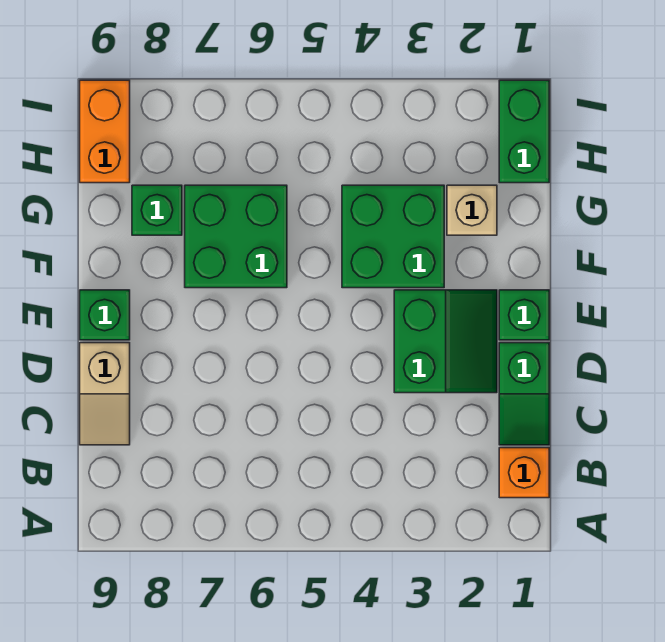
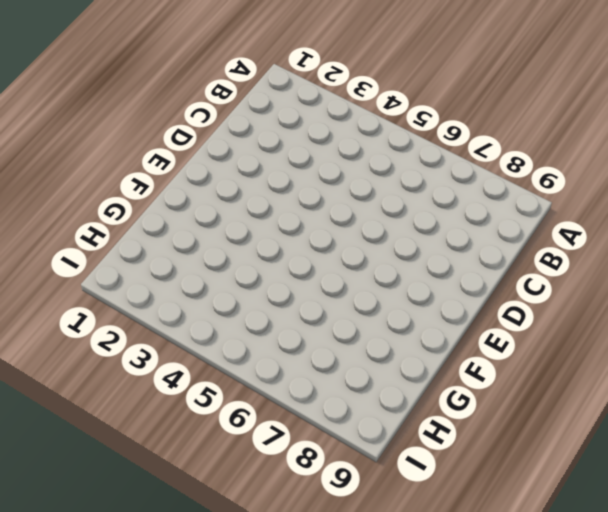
none -> orange 1x1 brick [499,448,549,498]
none -> green 1x2 slope [499,343,549,445]
none -> tan 1x2 slope [80,343,130,445]

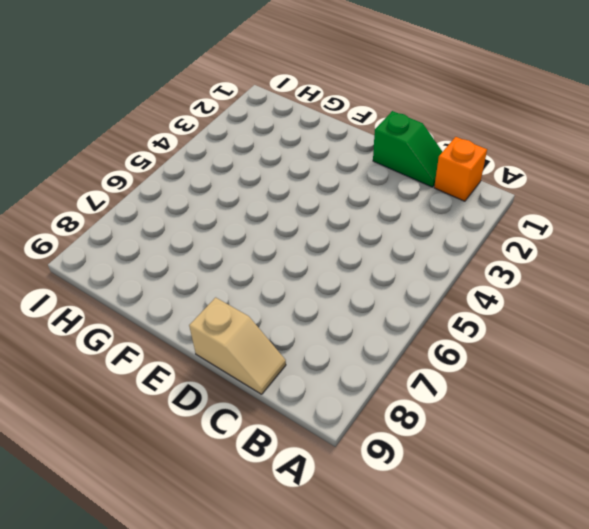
none -> green 2x2 slope [394,290,497,393]
none -> green 1x1 brick [499,290,549,340]
none -> green 1x1 brick [80,290,130,340]

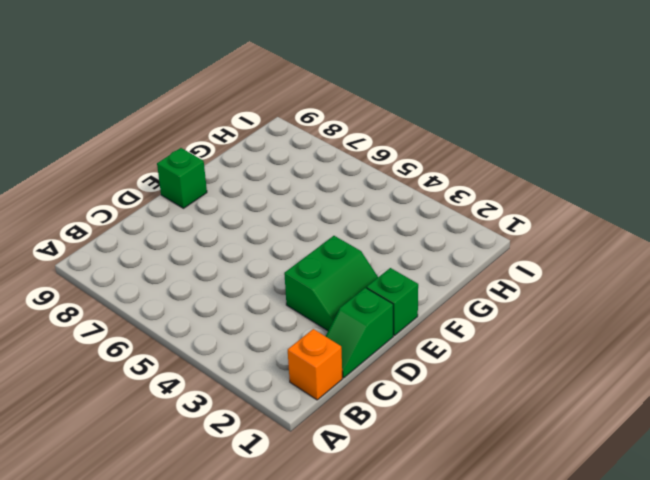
none -> tan 1x2 slope [80,343,130,445]
none -> green 2x2 brick [342,185,444,288]
none -> green 2x2 brick [185,185,287,288]

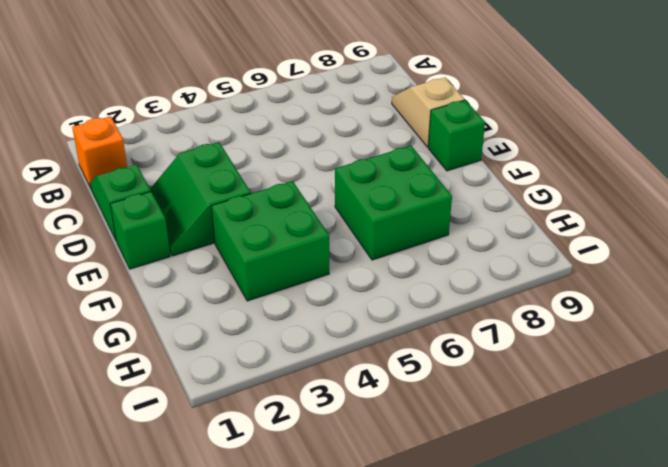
none -> tan 1x1 brick [447,185,497,235]
none -> green 1x1 brick [132,185,182,235]
none -> green 1x2 brick [499,80,549,183]

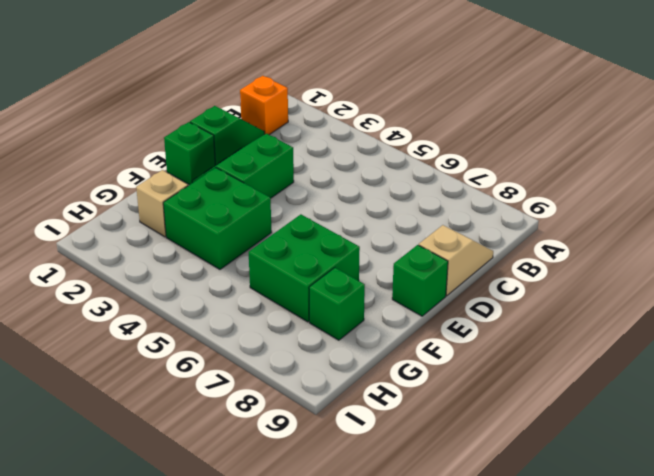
none -> green 1x2 brick [499,80,549,183]
none -> orange 1x2 brick [80,80,130,183]

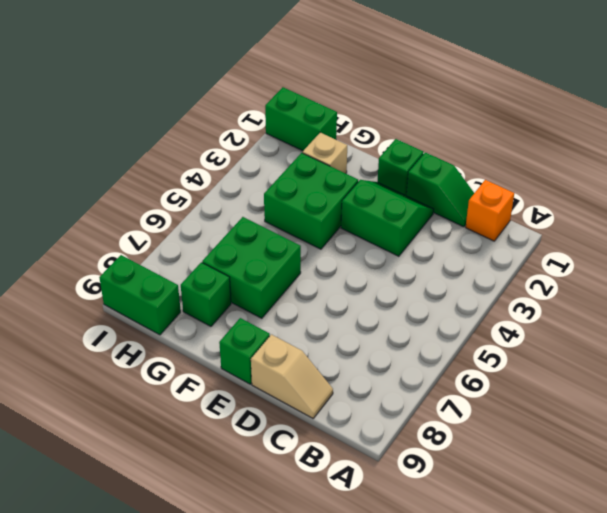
green 1x2 brick [99,255,181,335] -> orange 1x2 brick [80,80,130,183]

